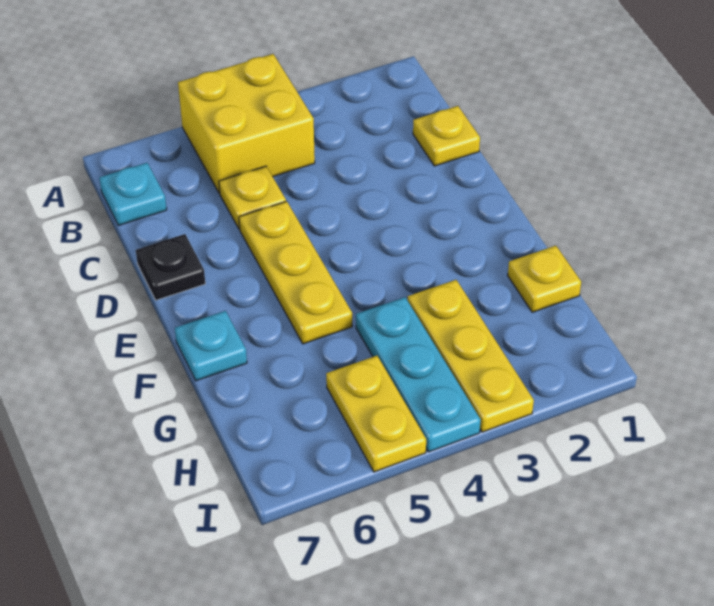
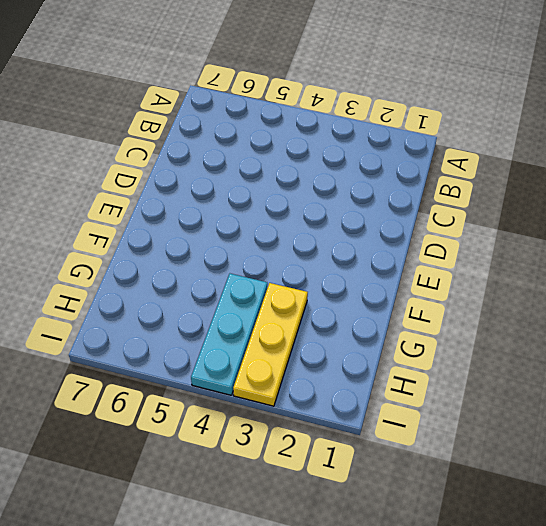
none -> yellow 2x2 brick [178,54,315,194]
none -> cyan 1x1 plate [99,163,167,225]

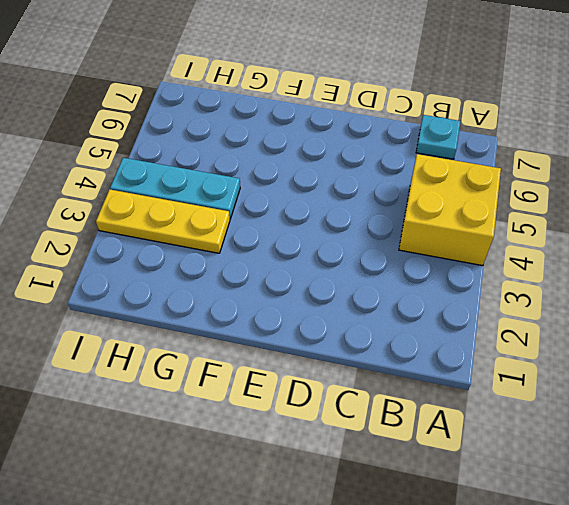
none -> yellow 1x1 plate [413,106,480,166]
none -> yellow 1x1 plate [219,166,286,229]

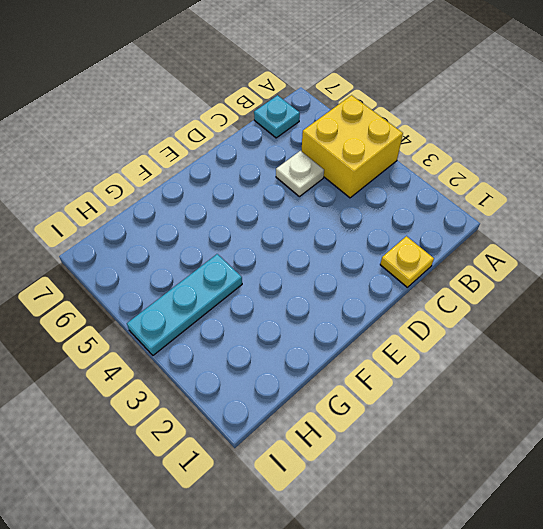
white 1x1 plate [276,151,324,197] -> yellow 1x1 plate [219,166,286,229]
none -> yellow 1x3 plate [239,201,352,344]
none -> black 1x1 plate [136,234,205,300]

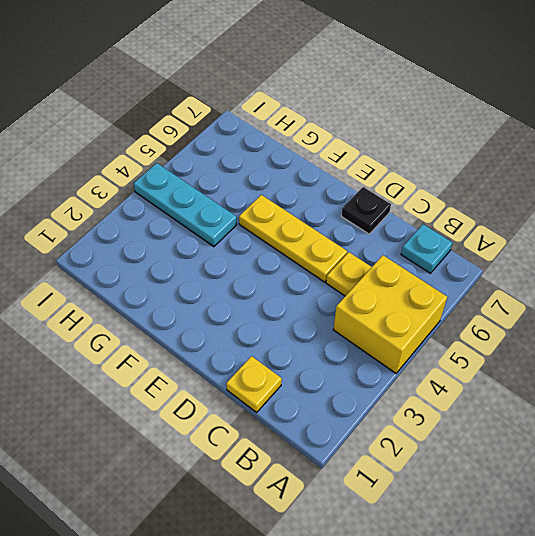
none -> cyan 1x1 plate [175,311,247,381]
none -> yellow 1x1 plate [508,246,581,312]

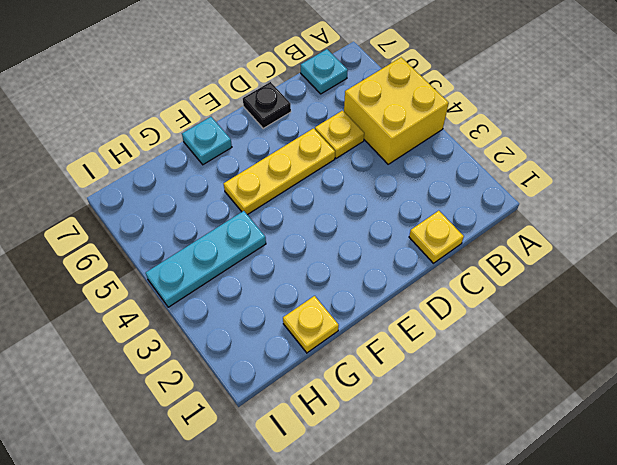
none -> yellow 1x3 plate [408,280,534,432]
none -> yellow 1x2 plate [326,356,426,472]

